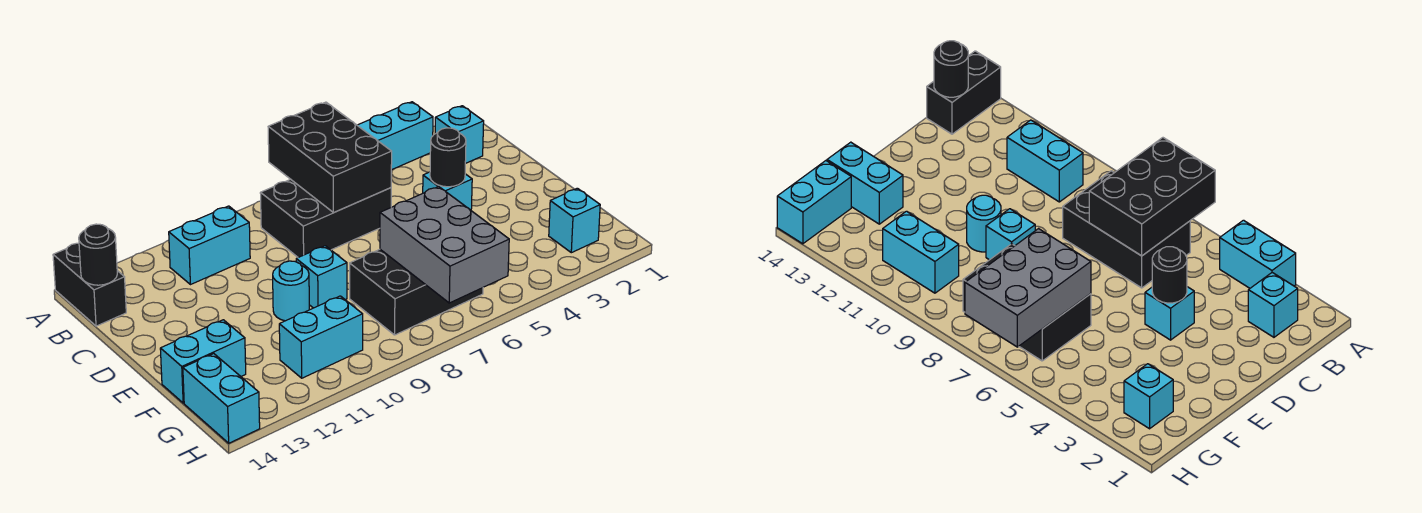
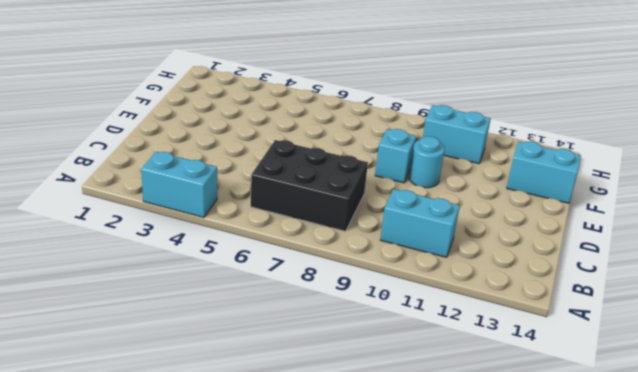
none -> black 1x2 brick [53,243,126,326]
none -> cyan 1x1 brick [435,106,484,164]
none -> cyan 1x1 brick [423,172,472,210]

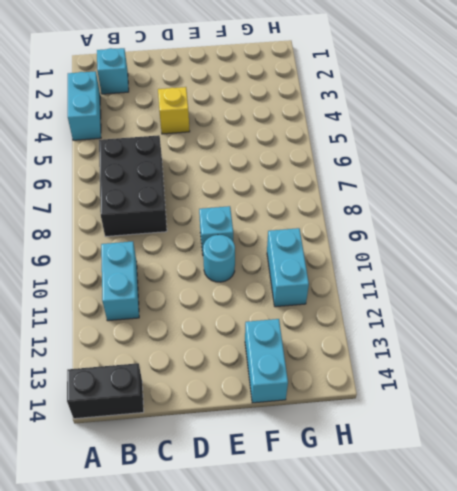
yellow 1x1 brick [158,87,190,134] -> cyan 1x1 brick [423,172,472,210]
none -> black 2x3 brick [350,249,483,335]
none -> cyan 1x1 brick [549,188,600,253]
none -> cyan 1x2 brick [183,354,260,443]

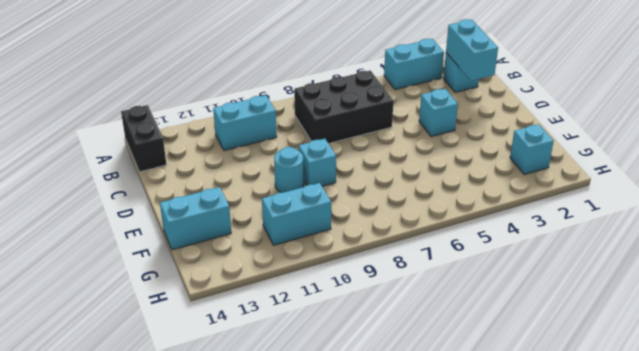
cyan 1x2 brick [446,19,498,81] -> cyan 1x2 brick moved to [183,354,260,443]
none -> black 2x3 brick [350,249,483,335]
none -> black 2x3 brick [268,102,392,213]
none -> black 1x1 round brick [79,224,117,285]

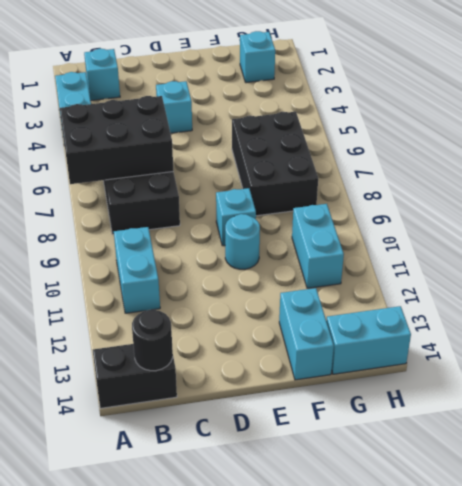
none -> black 1x1 round brick [430,128,466,187]
none -> grey 2x3 brick [380,187,509,303]

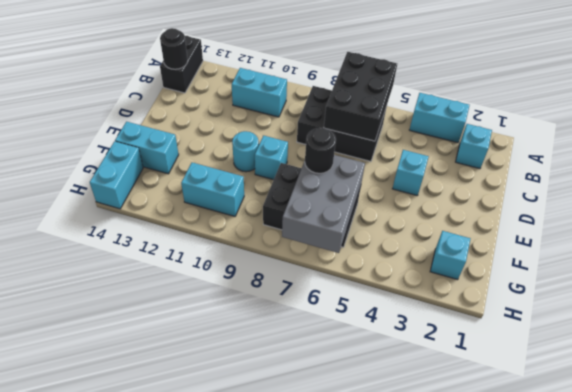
black 1x1 round brick [305,128,336,173] -> black 1x1 round brick moved to [430,128,466,187]

